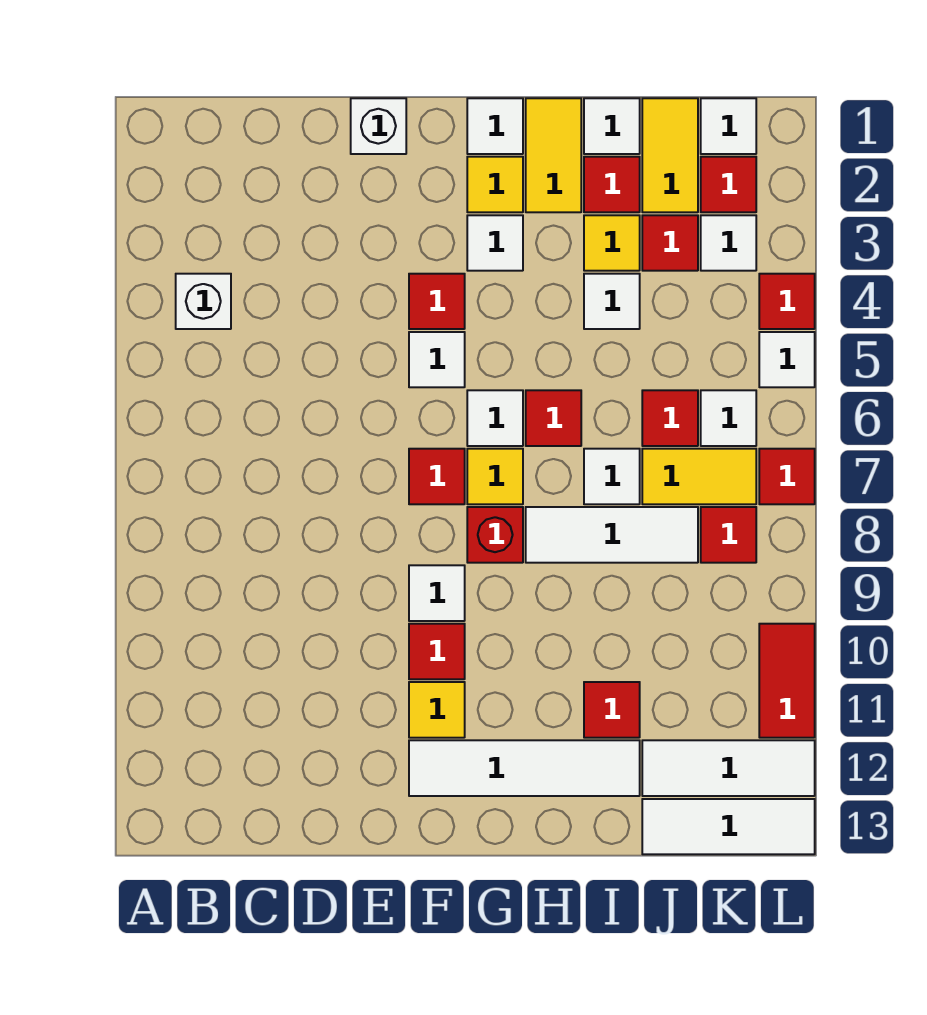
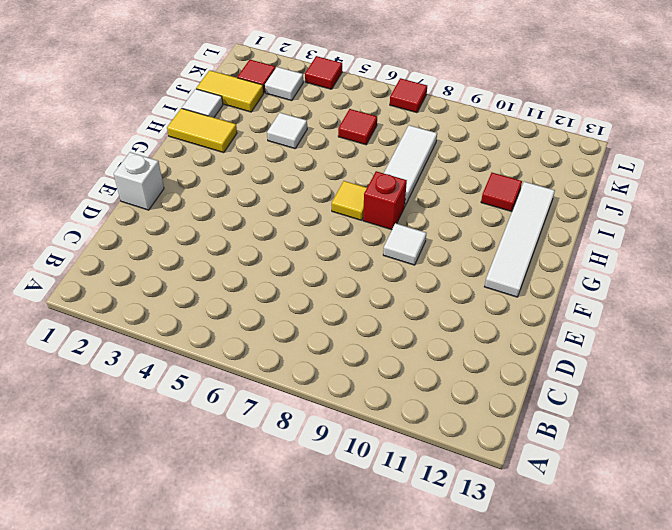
none -> white 1x1 brick [176,274,231,329]
none -> red 1x1 tile [409,274,465,329]
none -> white 1x1 tile [409,332,465,387]
none -> red 1x1 tile [409,449,465,504]

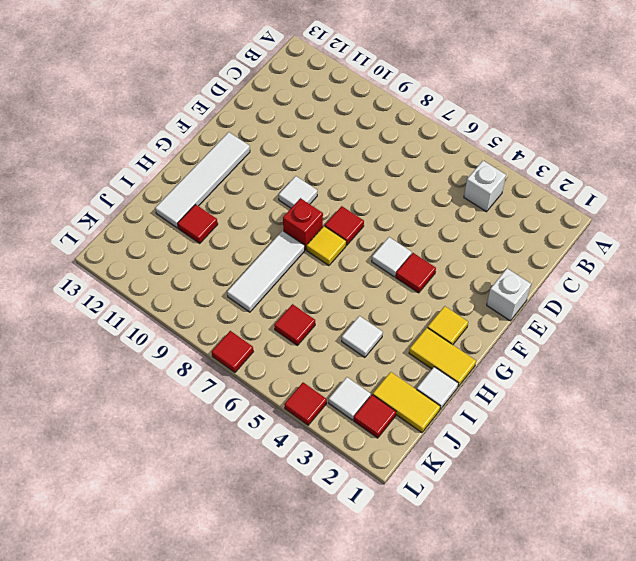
none -> red 1x1 tile [409,624,465,679]
none -> yellow 1x1 tile [409,682,465,738]
none -> white 1x1 tile [467,98,523,154]
none -> white 1x1 tile [467,215,523,271]

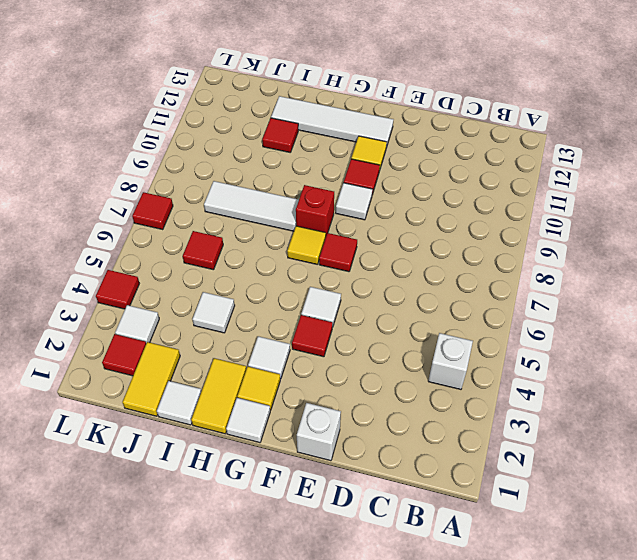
none -> white 1x1 tile [467,390,523,446]
none -> red 1x1 tile [526,390,581,446]
none -> red 1x1 tile [584,157,640,212]
none -> yellow 1x1 tile [584,215,640,271]

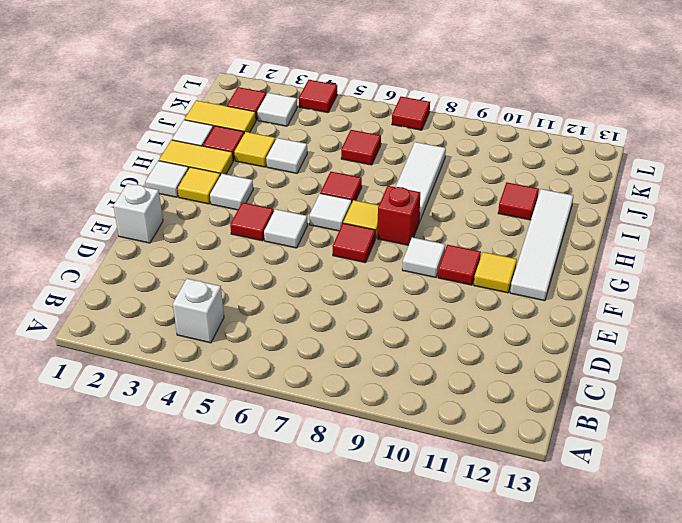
none -> white 1x1 tile [584,449,640,504]
none -> red 1x1 tile [642,215,698,271]
none -> yellow 1x2 tile [642,449,756,504]
none -> white 1x3 tile [642,740,815,796]

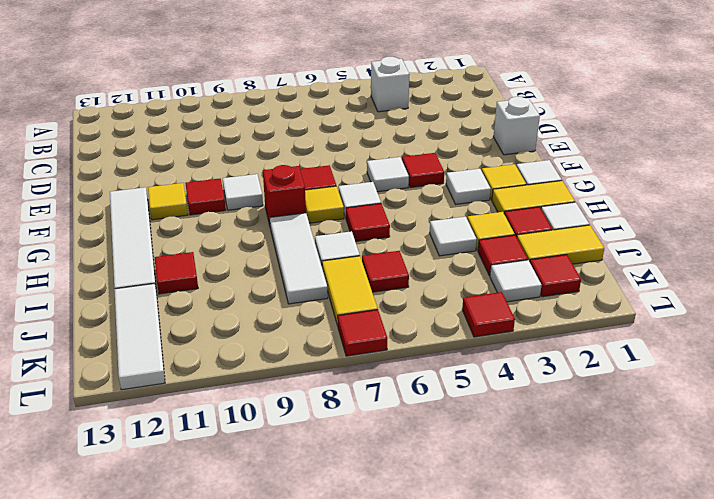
none -> white 1x3 tile [642,799,815,854]
none -> white 1x1 tile [701,98,756,154]
none -> white 1x1 tile [701,390,756,446]
none -> red 1x1 tile [701,507,756,563]

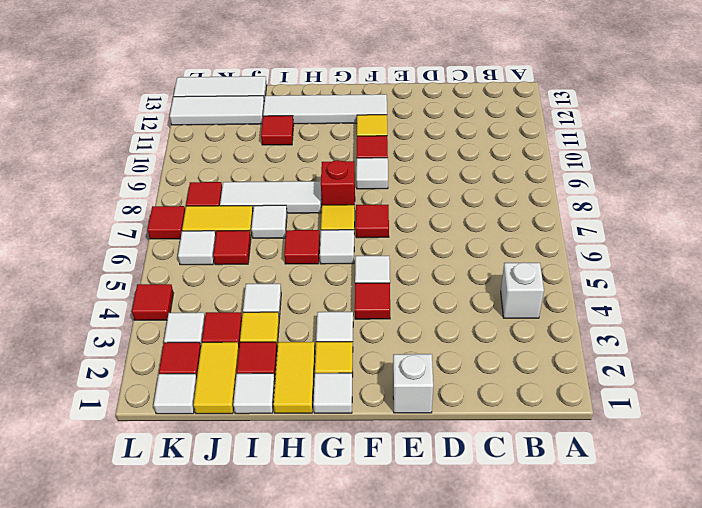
none -> white 1x1 tile [759,332,815,387]
none -> red 1x2 tile [759,624,815,738]

